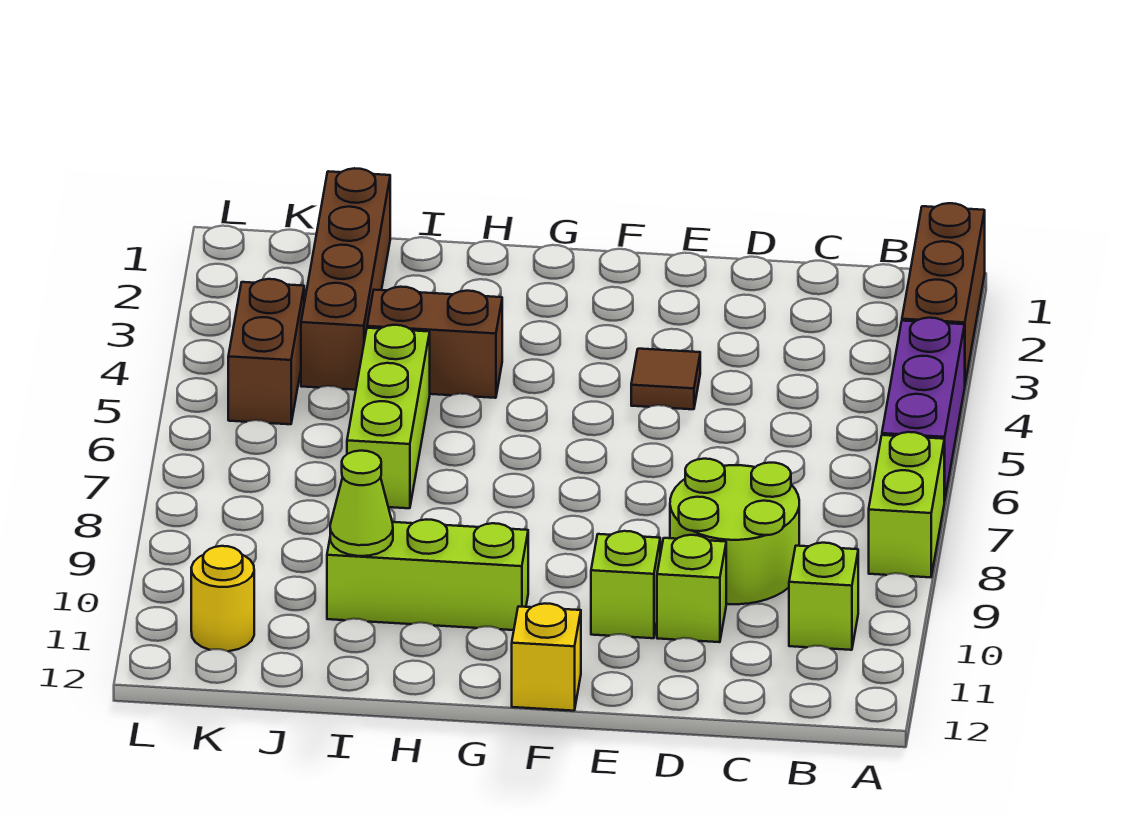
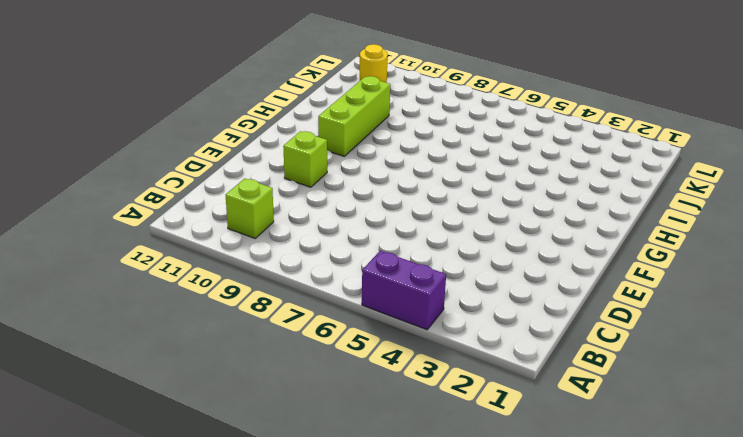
purple 1x2 brick [362,251,446,330] -> purple 1x3 brick [882,318,965,501]
none -> brown 1x3 brick [902,203,985,383]
none -> lime 1x2 brick [869,432,944,577]
none -> lime 2x2 round brick [670,459,799,604]

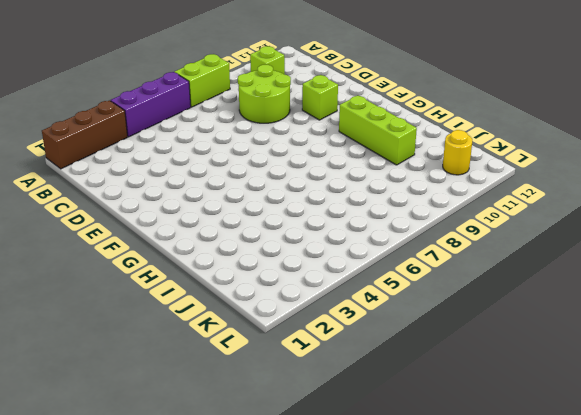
none -> lime 1x1 brick [657,535,726,642]
none -> brown 1x1 tile [631,349,700,409]
none -> yellow 1x1 brick [512,604,581,711]

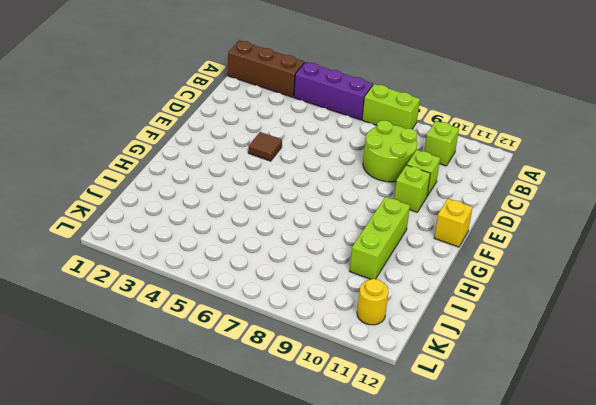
none -> brown 1x2 brick [367,287,502,398]
none -> lime 1x3 brick [347,325,430,508]
none -> brown 1x4 brick [301,168,390,390]

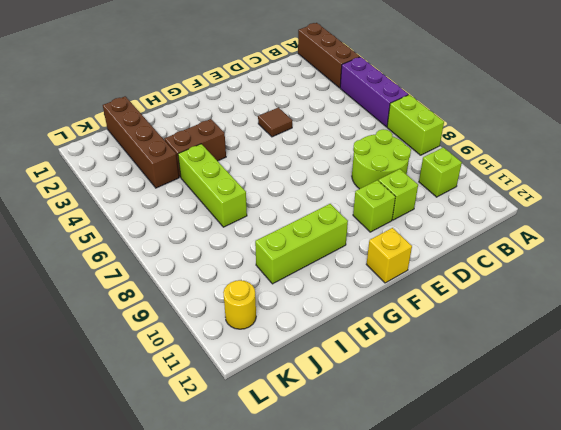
none -> brown 1x2 brick [228,279,304,424]
none -> lime 1x1 cone [330,451,393,556]

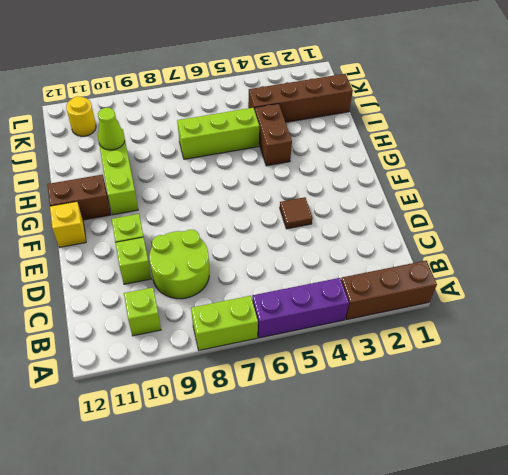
brown 1x2 brick [47,175,111,220] -> brown 1x2 brick moved to [228,279,304,424]

